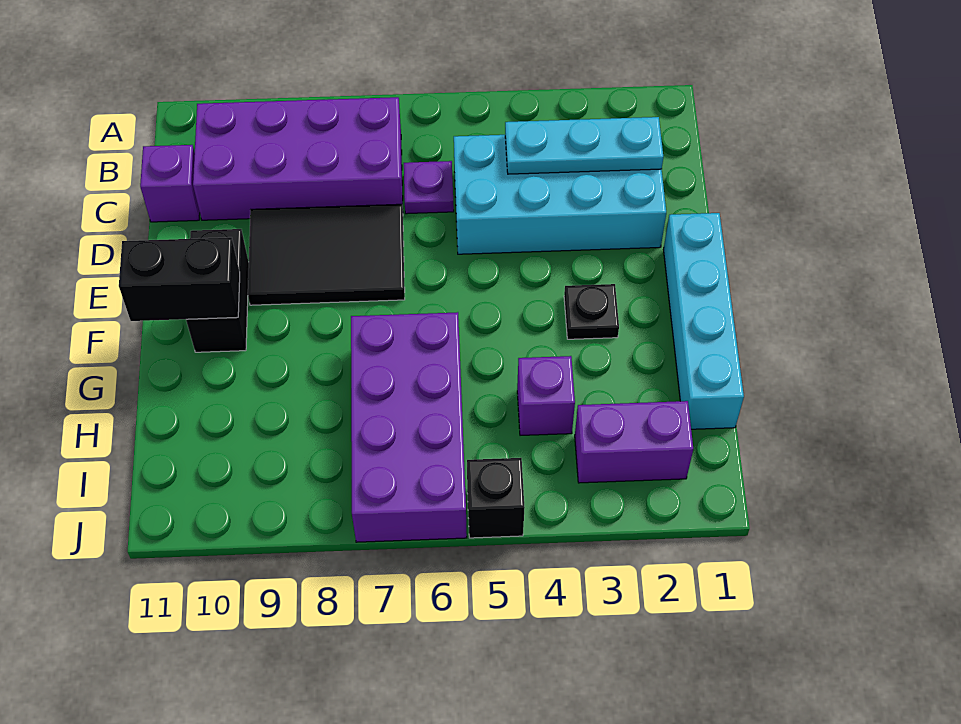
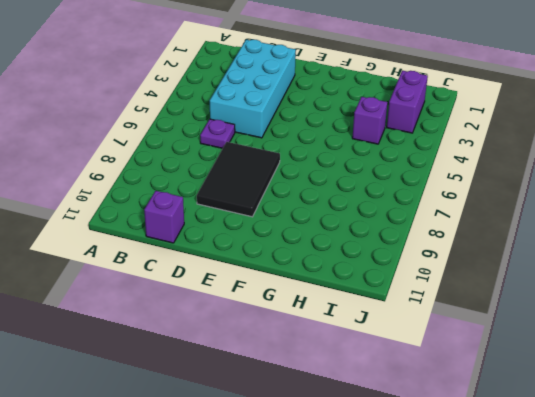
none -> purple 2x4 brick [193,97,403,220]
none -> cyan 1x4 brick [664,213,744,429]
none -> black 1x2 brick [186,229,249,352]

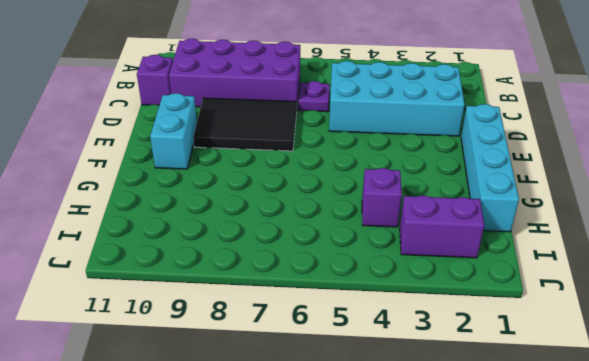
cyan 1x2 brick [150,93,197,169] -> black 1x2 brick [186,229,249,352]
none -> black 1x1 plate [564,284,619,339]
none -> purple 2x4 brick [351,312,467,542]
none -> black 1x1 brick [467,458,525,538]

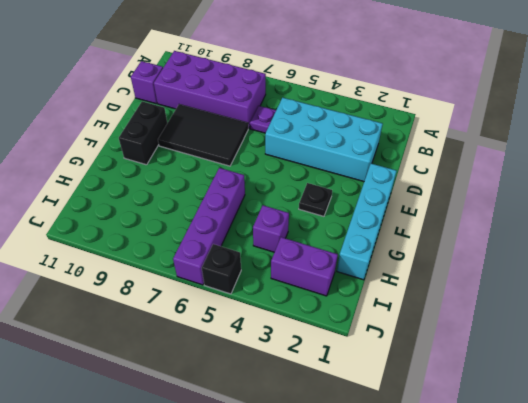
purple 1x4 brick [173,168,245,285] -> purple 2x4 brick [351,312,467,542]
none -> cyan 1x3 plate [505,117,663,174]
none -> black 1x2 brick [119,237,240,321]

